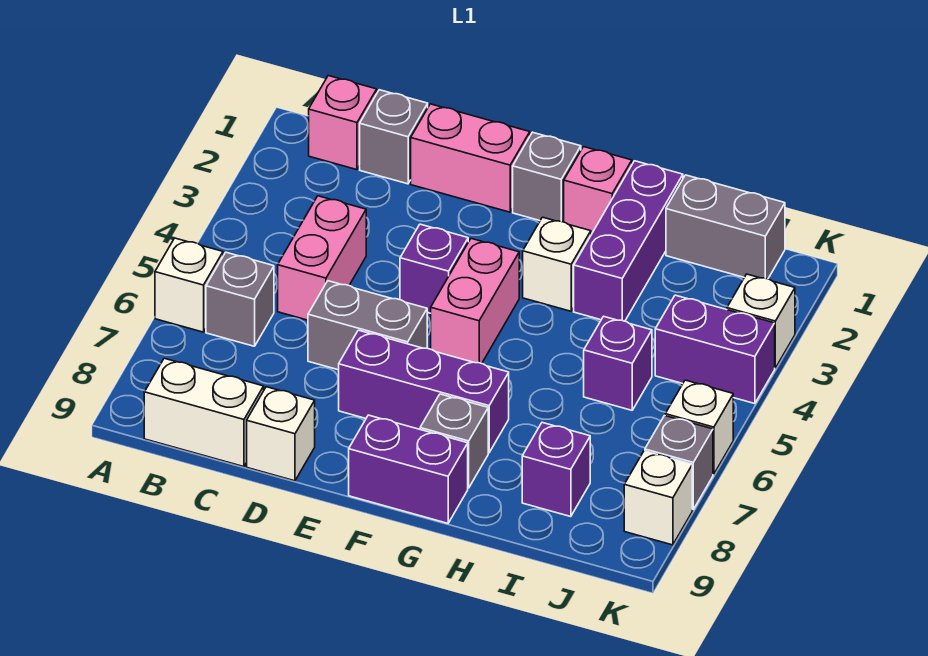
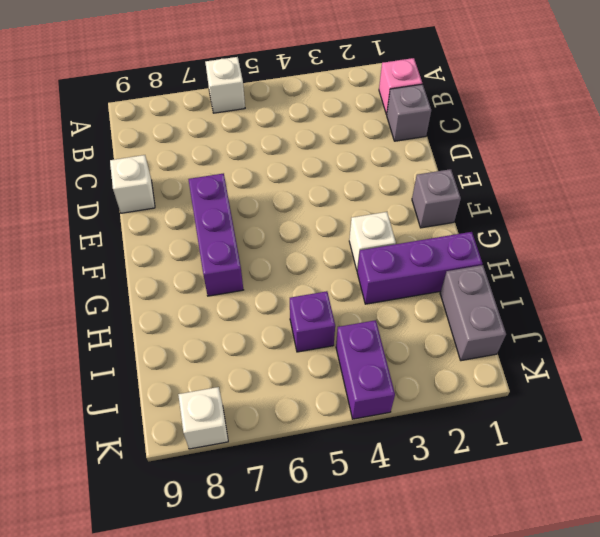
none -> grey 1x1 brick [206,252,274,346]
none -> white 1x2 brick [144,358,264,467]
none -> pink 1x2 brick [278,196,366,320]

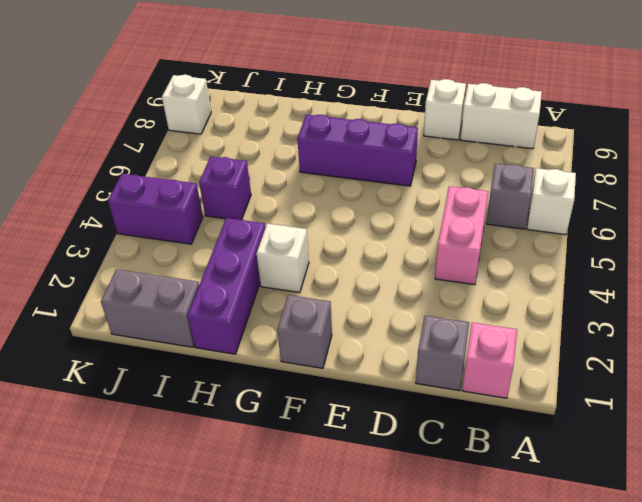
none -> pink 1x2 brick [411,104,530,212]
none -> grey 1x2 brick [308,281,427,370]
none -> purple 1x1 brick [400,224,468,313]

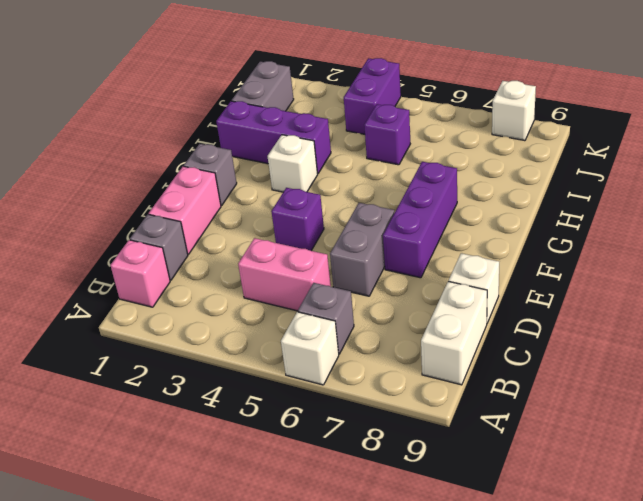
none -> pink 1x2 brick [431,239,519,364]
none -> purple 1x2 brick [349,415,468,523]
none -> pink 1x1 brick [564,147,632,235]

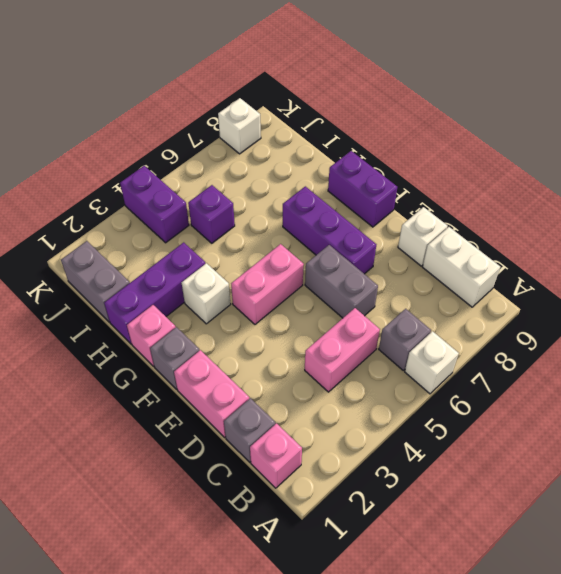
none -> purple 1x1 brick [400,224,468,313]
none -> grey 1x1 brick [420,394,488,488]
none -> purple 1x1 brick [522,423,590,517]

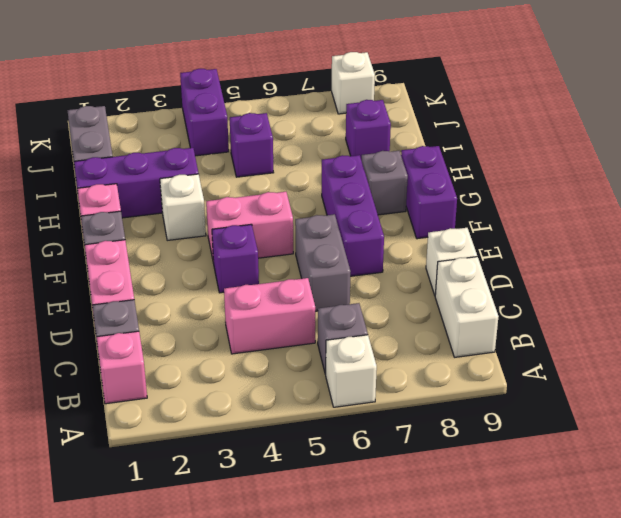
none -> white 1x1 brick [727,274,795,368]
none -> white 1x1 brick [665,380,733,474]
none -> grey 1x1 brick [645,416,713,509]

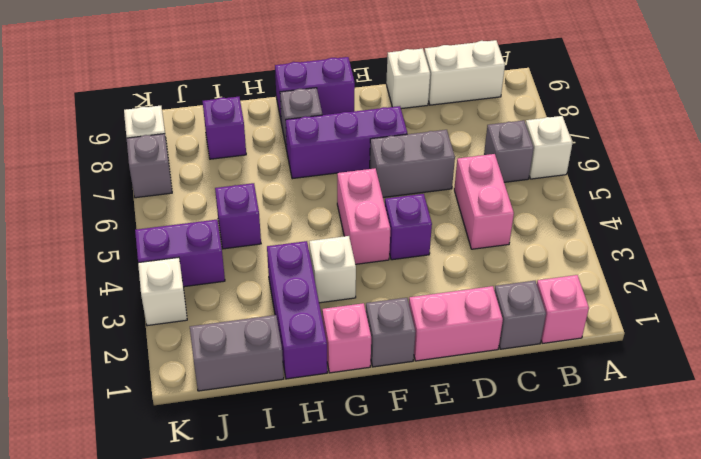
none -> white 1x1 brick [665,380,733,474]

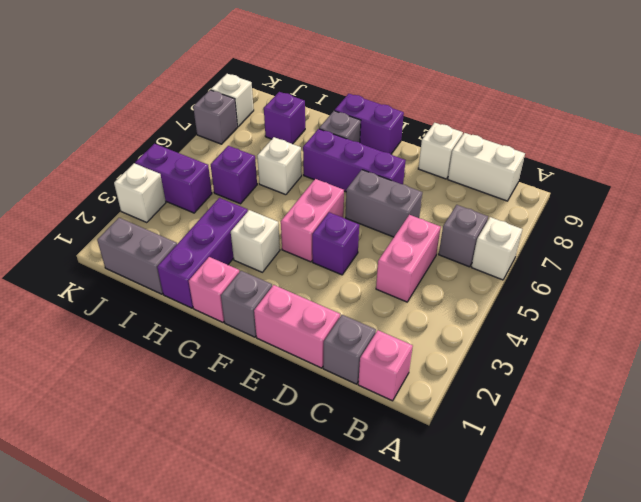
white 1x1 brick [257,137,302,195] -> white 1x1 brick moved to [665,380,733,474]

